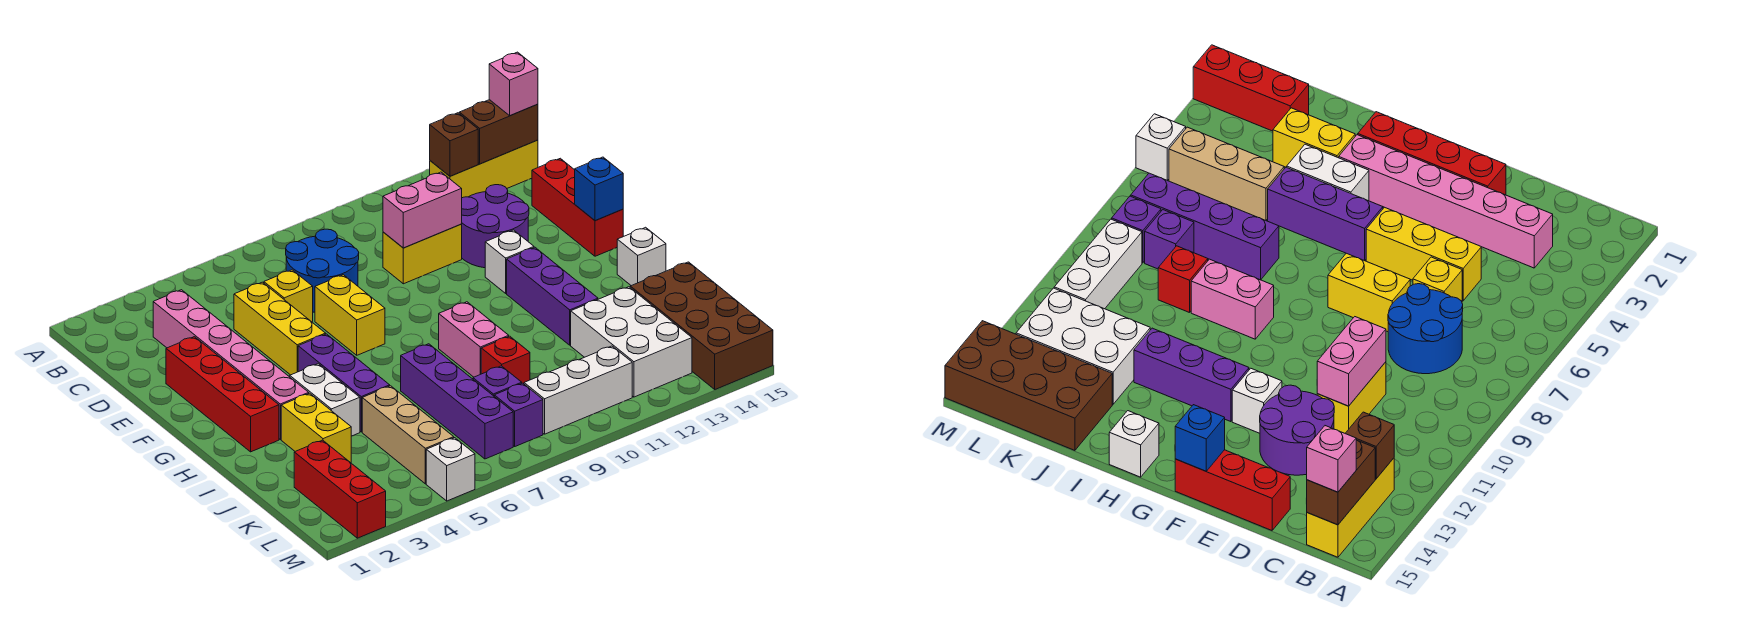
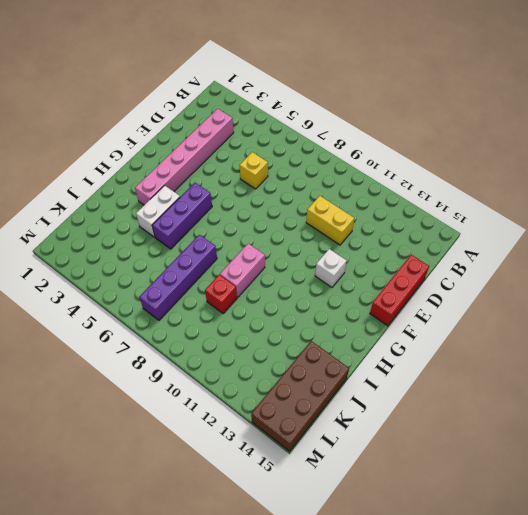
none -> yellow 1x3 brick [430,140,538,198]
none -> blue 2x2 round brick [286,229,359,312]
none -> yellow 1x3 brick [234,282,326,375]
none -> purple 2x2 round brick [462,185,529,268]

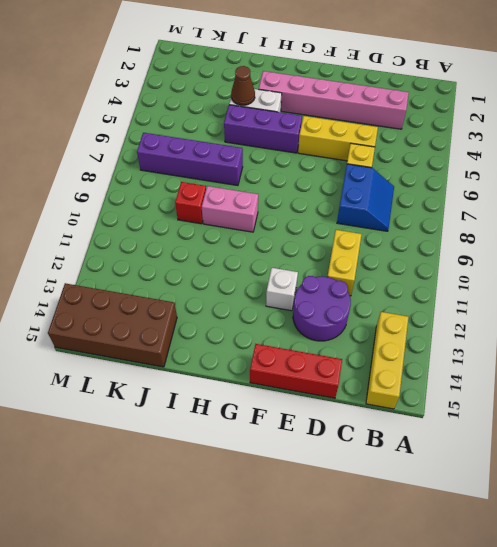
blue 2x2 slope [337,164,394,231] -> blue 2x2 round brick [286,229,359,312]
brown 1x1 cone [231,66,255,105] -> none
none -> red 1x4 brick [166,337,279,452]
none -> yellow 1x2 brick [315,275,385,355]
none -> purple 1x3 brick [507,247,598,345]
none -> white 1x1 brick [617,227,666,286]

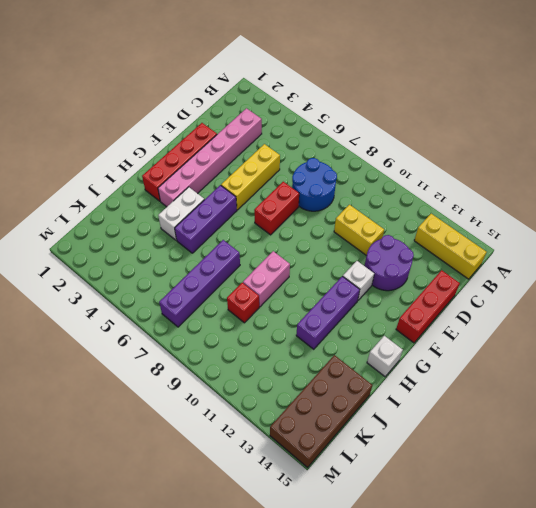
red 1x2 brick [254,182,299,235] -> yellow 1x2 brick [315,275,385,355]
none -> yellow 1x1 brick [264,270,313,322]
none -> yellow 1x2 brick [281,393,351,463]
none -> tan 1x3 brick [362,386,454,484]
none -> white 2x3 brick [571,287,692,397]

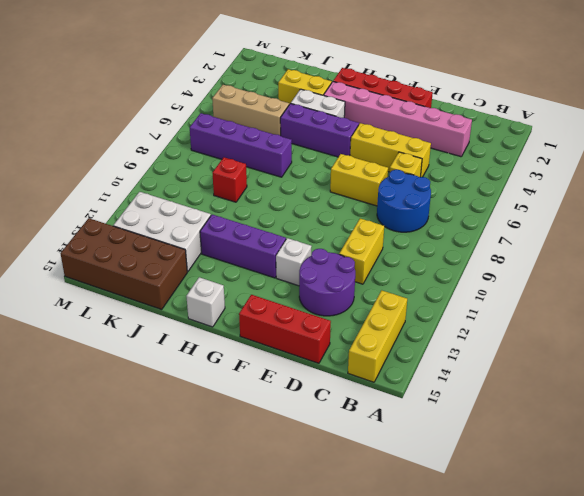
none -> pink 1x2 brick [439,302,509,377]
none -> red 1x3 brick [294,440,386,538]
none -> purple 1x1 brick [473,366,522,396]
none -> purple 1x1 brick [494,383,543,446]

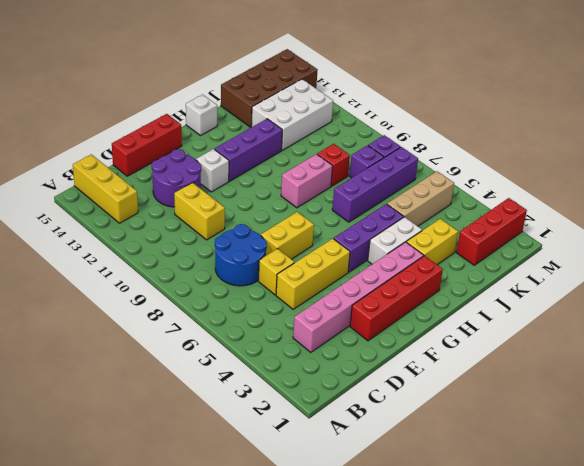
none -> white 1x3 brick [524,346,632,434]
none -> white 1x1 brick [426,438,475,501]
none -> brown 1x1 brick [430,113,478,176]
none -> brown 1x2 brick [459,100,538,164]

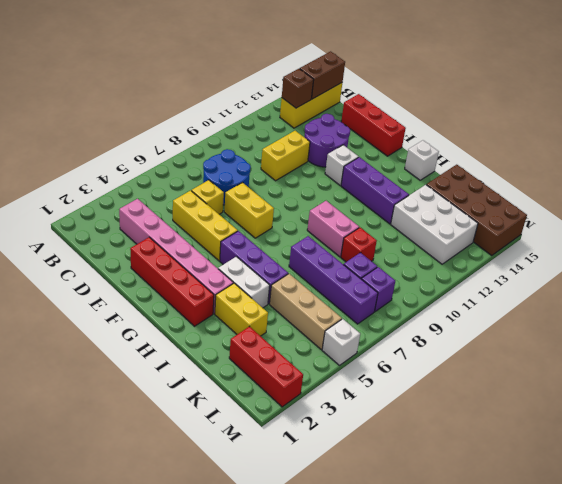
none -> white 1x3 brick [524,346,632,434]
none -> pink 1x2 brick [383,172,462,248]
none -> blue 1x1 brick [575,157,623,221]
none -> pink 1x1 brick [489,52,538,116]

